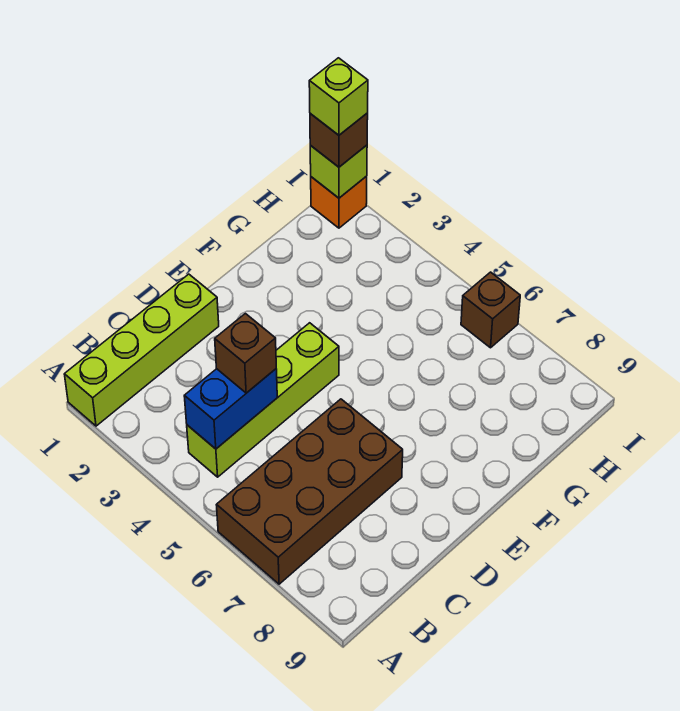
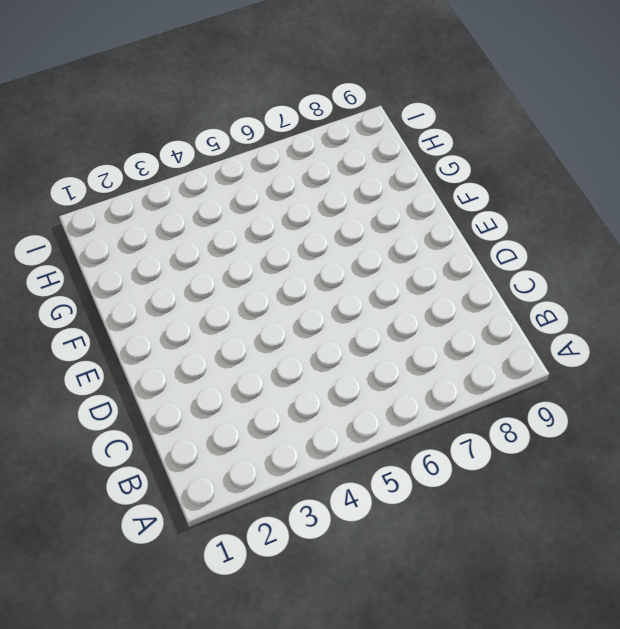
none -> lime 1x4 brick [64,274,219,426]
none -> brown 2x4 brick [217,399,403,584]

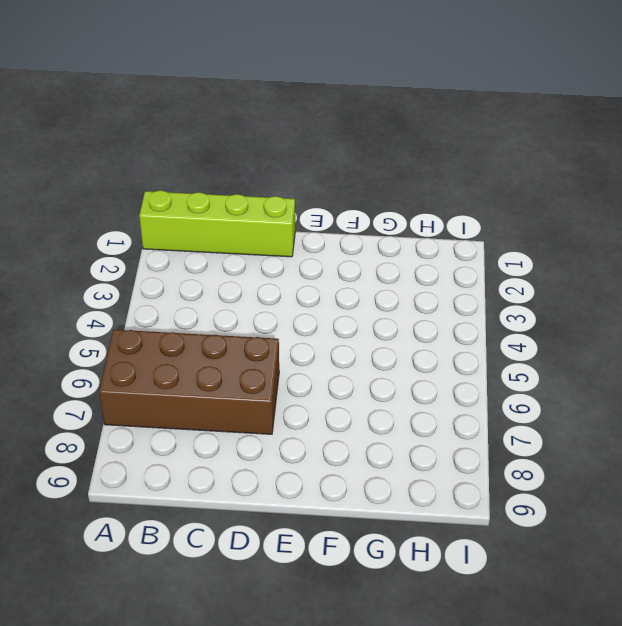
none -> lime 1x4 brick [187,323,339,477]
none -> orange 1x1 brick [311,176,367,228]

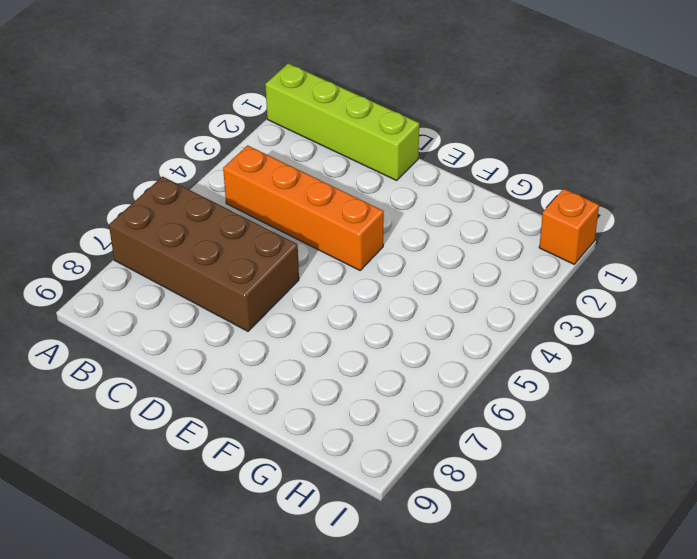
orange 1x4 brick [223,145,384,270] -> lime 1x4 brick [187,323,339,477]
none -> brown 1x1 brick [461,272,520,348]
none -> blue 1x2 brick [184,369,277,449]

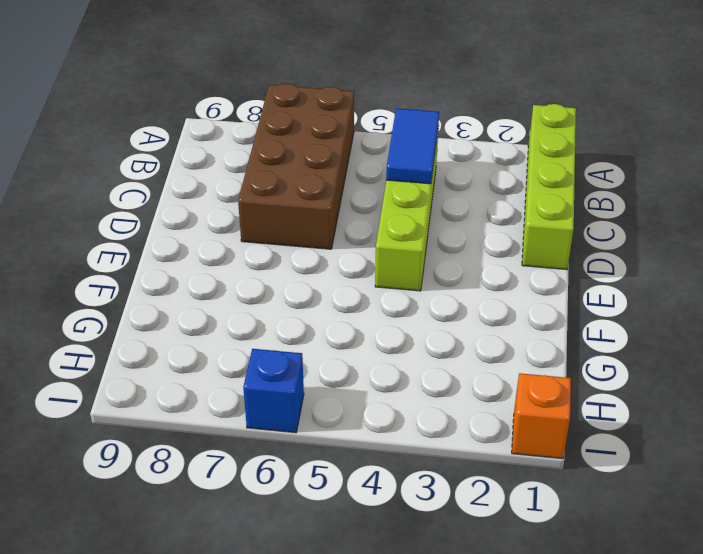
blue 1x2 tile [386,108,439,184] -> blue 1x2 brick [184,369,277,449]
blue 1x1 brick [243,349,304,433] -> brown 1x1 brick [461,272,520,348]
none -> lime 1x1 brick [310,145,367,198]
none -> brown 1x1 brick [215,314,276,393]

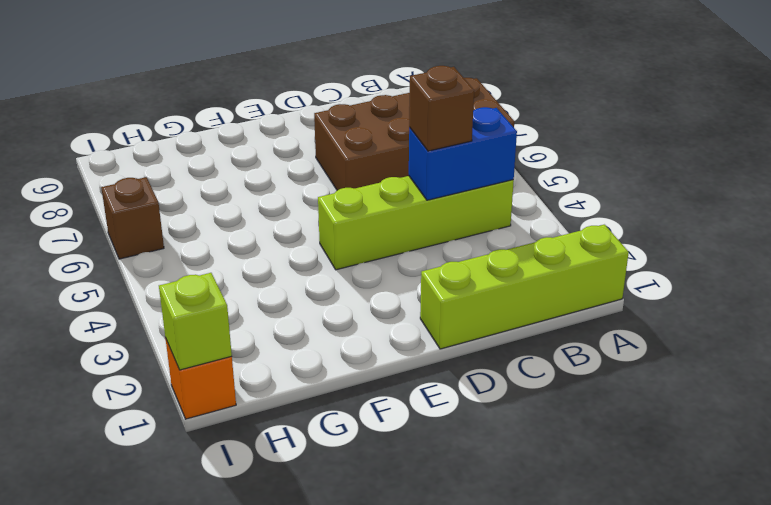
none -> brown 1x1 brick [310,113,368,167]
none -> lime 1x1 brick [309,58,368,135]

